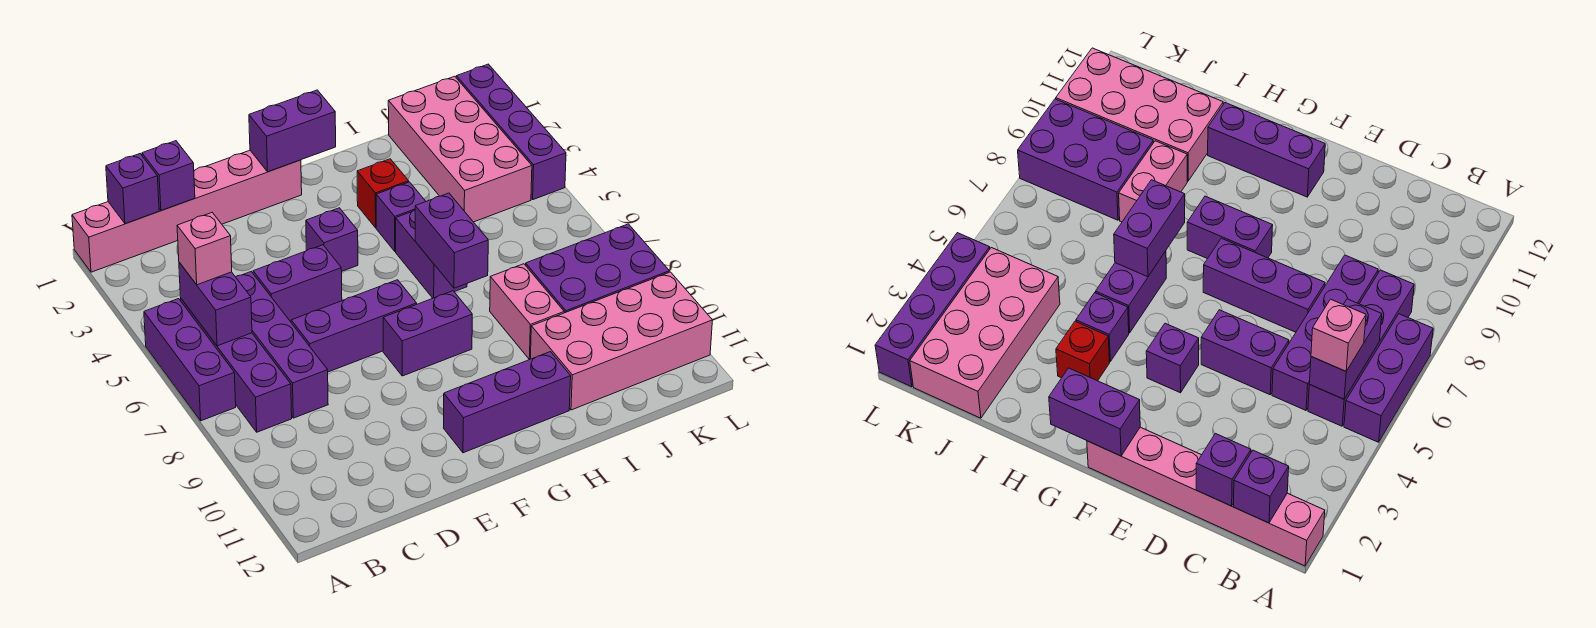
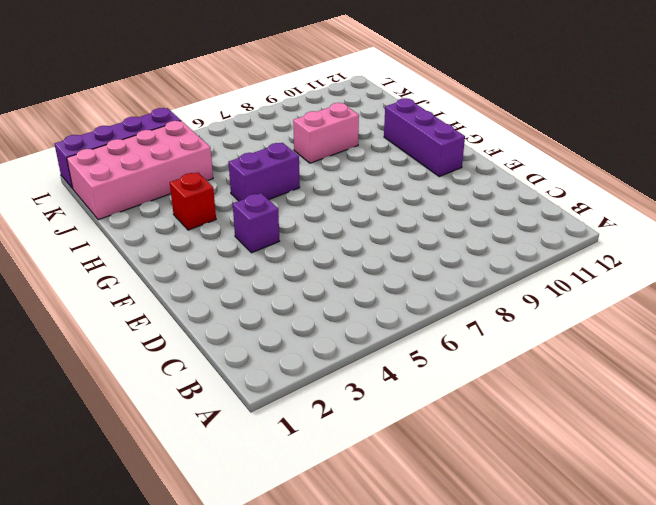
none -> pink 1x6 brick [72,150,302,272]
none -> purple 1x3 brick [144,299,236,421]
none -> purple 1x4 brick [181,299,292,432]

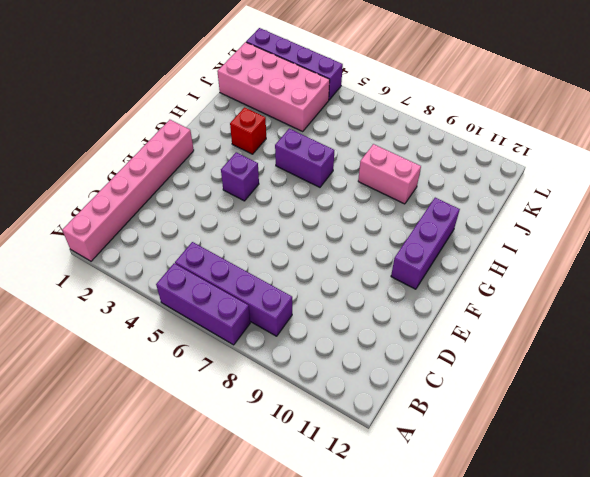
none -> purple 1x4 brick [236,272,328,418]
none -> purple 1x2 brick [253,245,342,322]
none -> purple 1x3 brick [291,280,417,372]

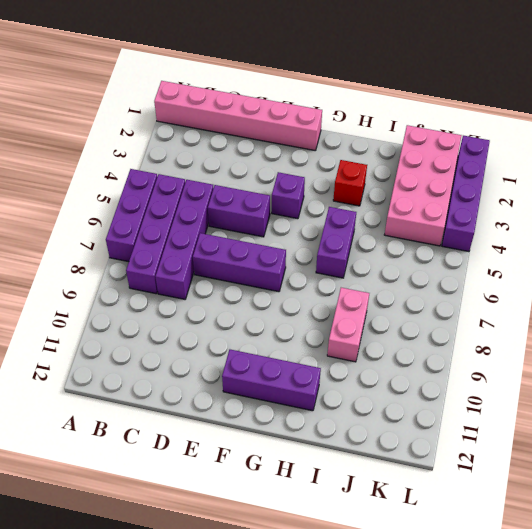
none -> purple 1x2 brick [383,291,472,376]
none -> purple 1x1 brick [376,182,426,251]
none -> pink 2x4 brick [530,272,712,410]

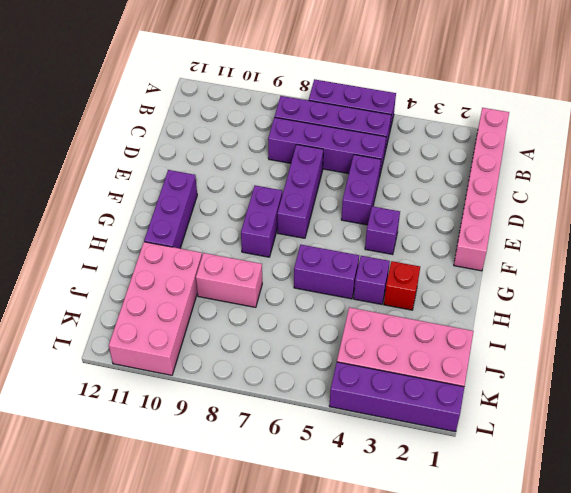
none -> purple 2x3 brick [526,224,669,313]
none -> purple 1x1 brick [106,154,159,224]
none -> purple 1x2 brick [179,262,252,346]

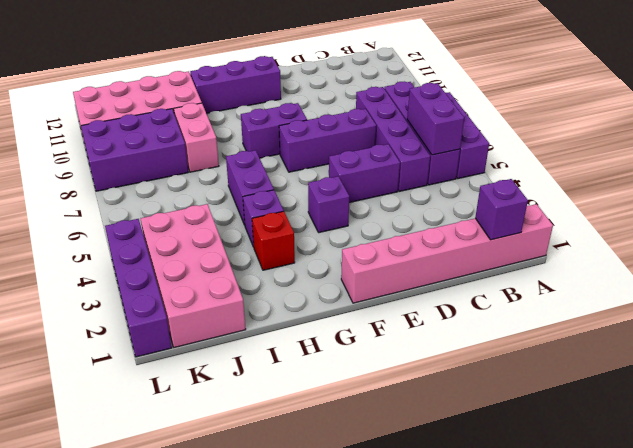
none -> purple 1x1 brick [142,141,195,211]
none -> purple 1x2 brick [249,90,336,172]
none -> purple 1x2 brick [415,193,488,288]

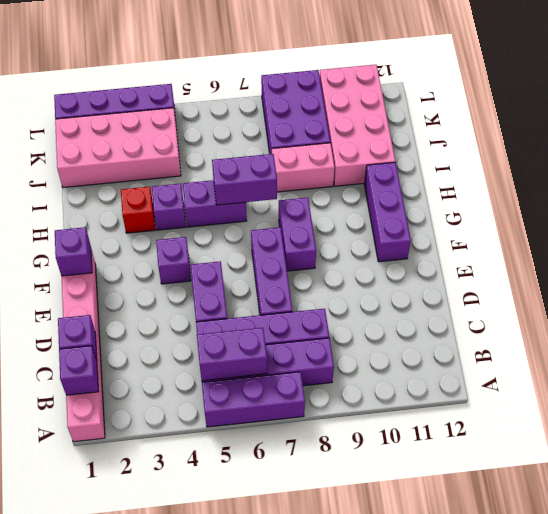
purple 1x1 brick [55,227,92,276] -> purple 1x2 brick [249,90,336,172]
none -> pink 1x1 brick [177,213,232,285]

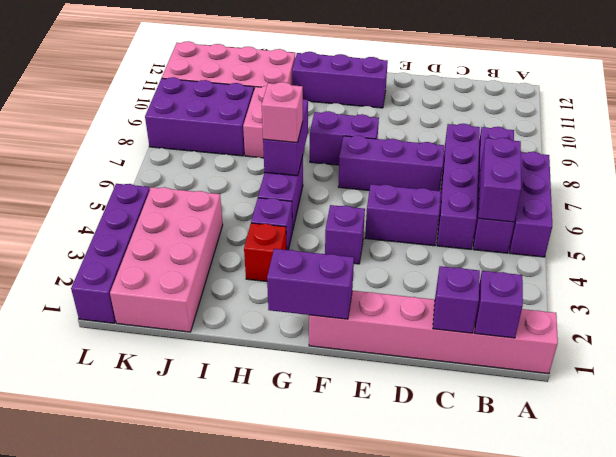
pink 1x1 brick [262,82,303,143] -> pink 1x1 brick moved to [177,213,232,285]

